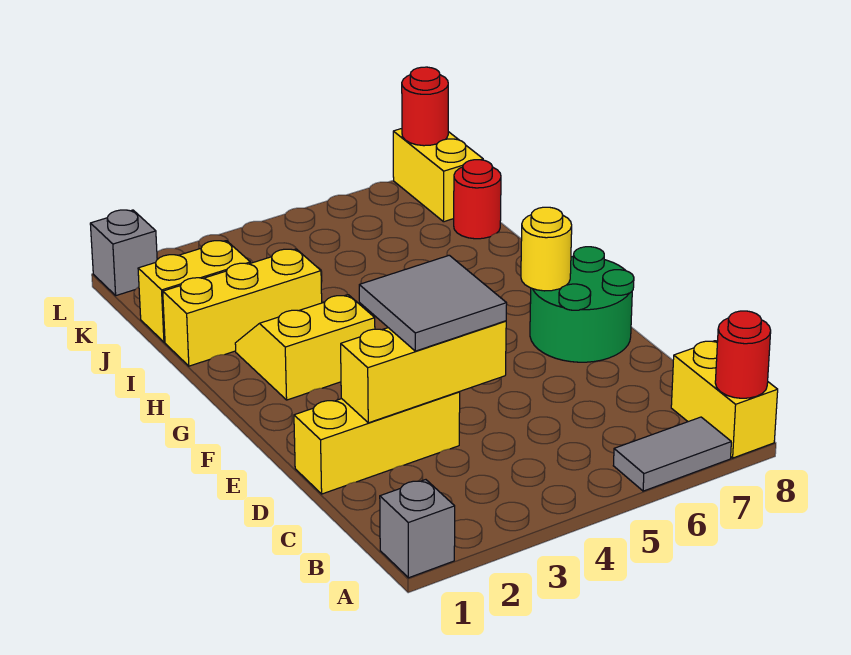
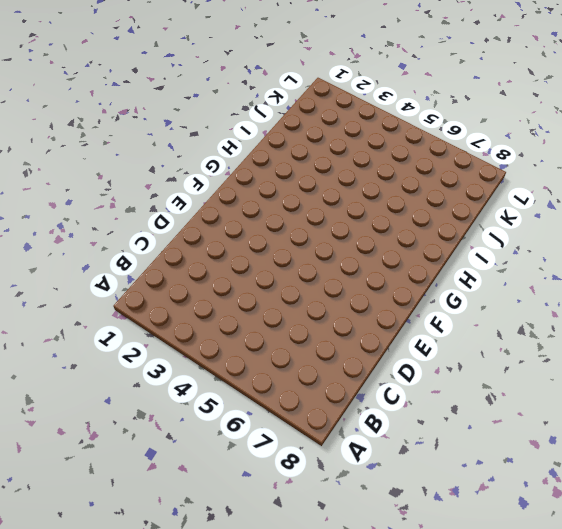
none -> grey 1x1 brick [380,480,455,578]
none -> grey 1x2 tile [613,417,731,491]
none -> yellow 1x2 brick [671,341,778,458]

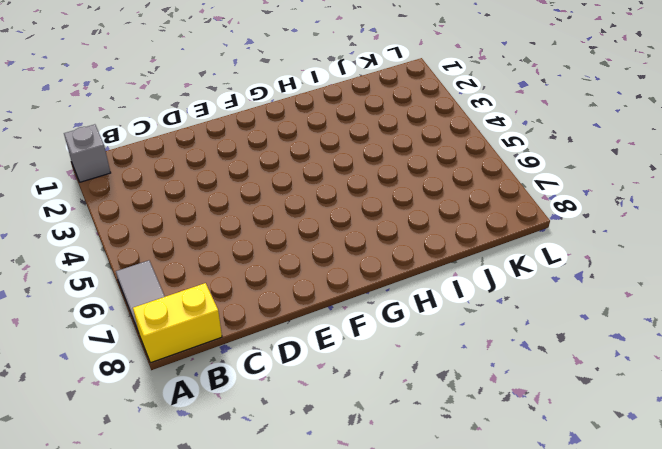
none -> yellow 1x3 brick [294,392,460,494]
none -> green 2x2 round brick [530,247,634,362]
none -> yellow 2x2 slope [235,295,375,400]

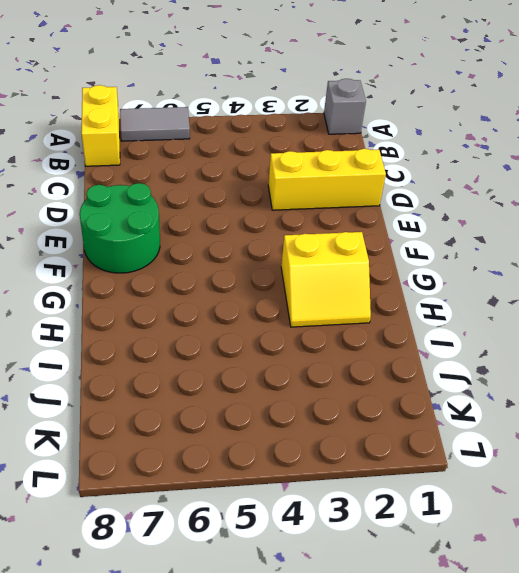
none -> yellow 1x3 brick [163,249,322,366]
none -> yellow 1x2 brick [138,241,250,342]
none -> red 1x1 round brick [454,160,501,239]

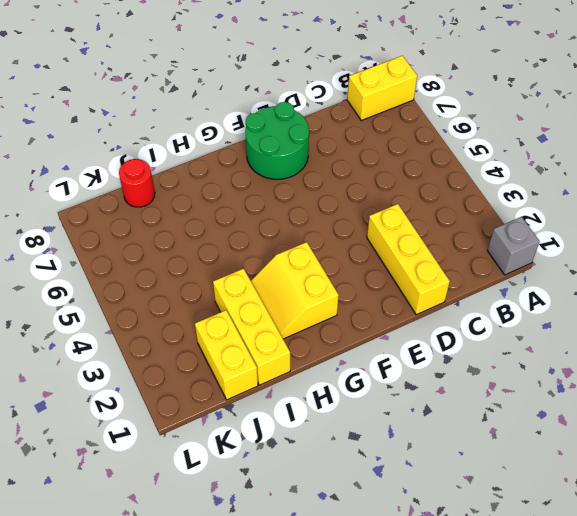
none -> grey 1x2 tile [613,417,731,491]
none -> yellow 1x2 brick [393,129,483,222]
none -> grey 1x1 brick [90,210,157,295]

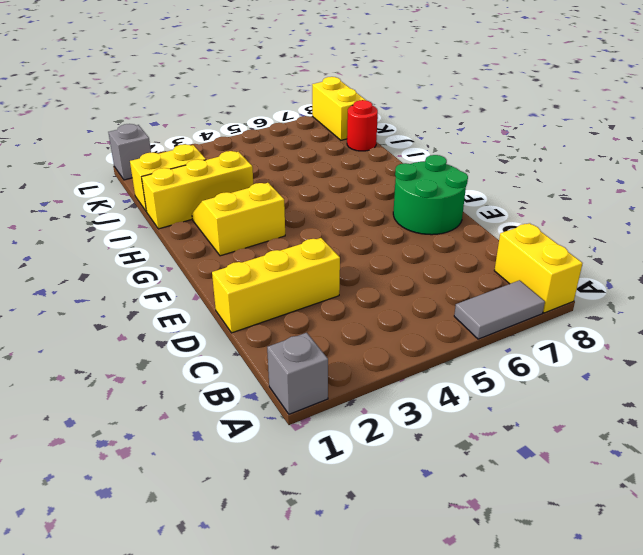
none -> red 1x1 round brick [715,311,771,398]
none -> yellow 1x3 brick [341,321,506,423]
none -> yellow 1x1 round brick [521,207,572,291]

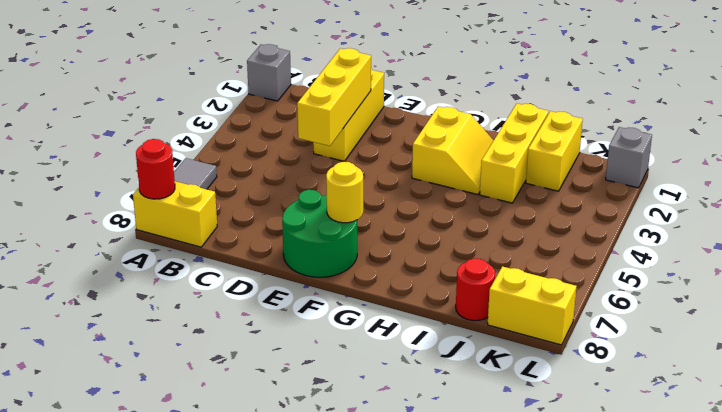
none -> red 1x1 round brick [402,67,448,146]
none -> grey 2x2 tile [359,255,507,351]

